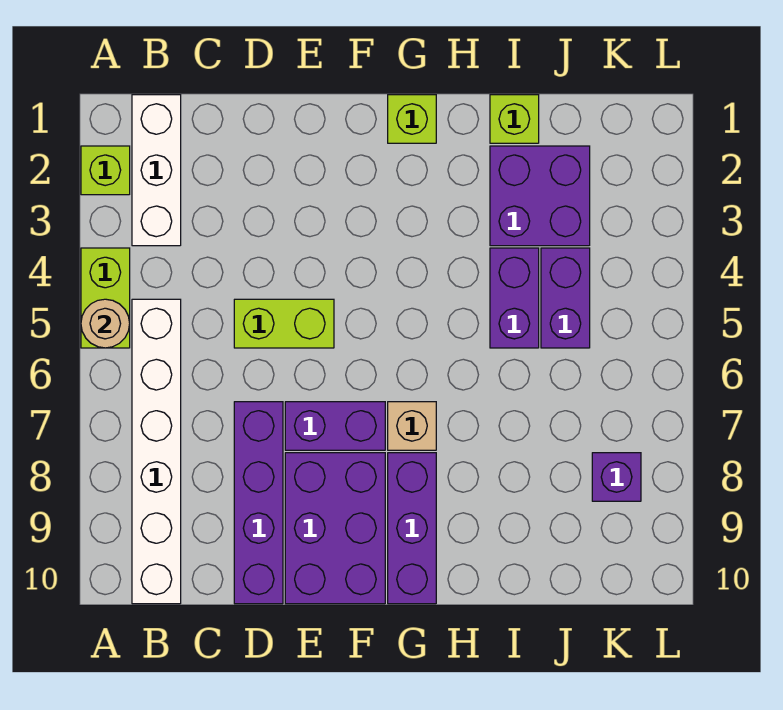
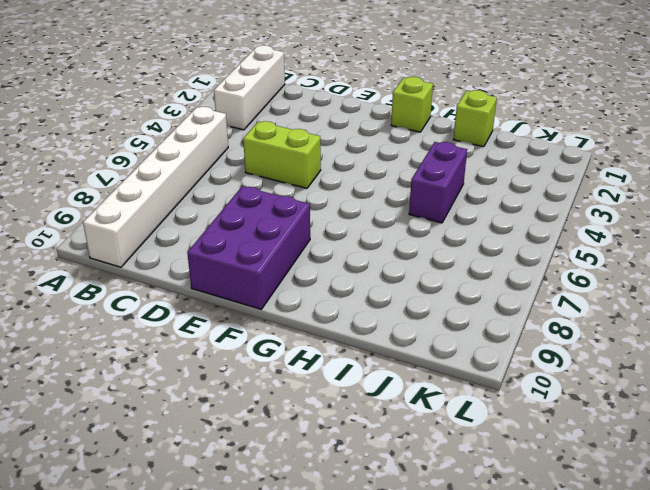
none -> lime 1x1 brick [81,146,130,195]
none -> lime 1x2 brick [81,248,130,348]
none -> purple 1x4 brick [234,402,283,604]

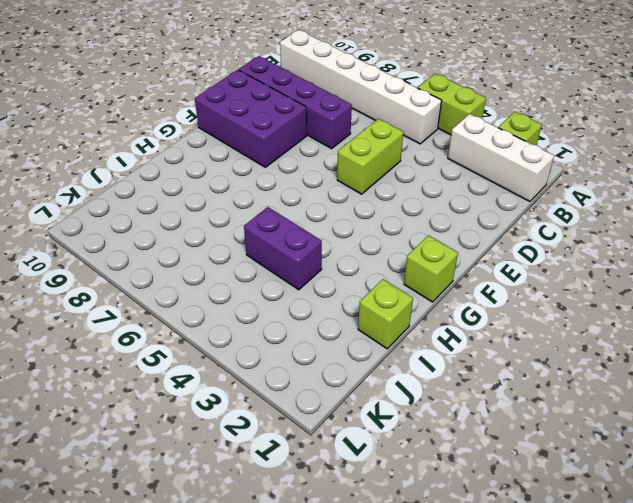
none -> purple 1x2 brick [285,402,385,450]
none -> tan 1x1 brick [388,402,436,450]
none -> purple 1x3 brick [388,453,436,604]

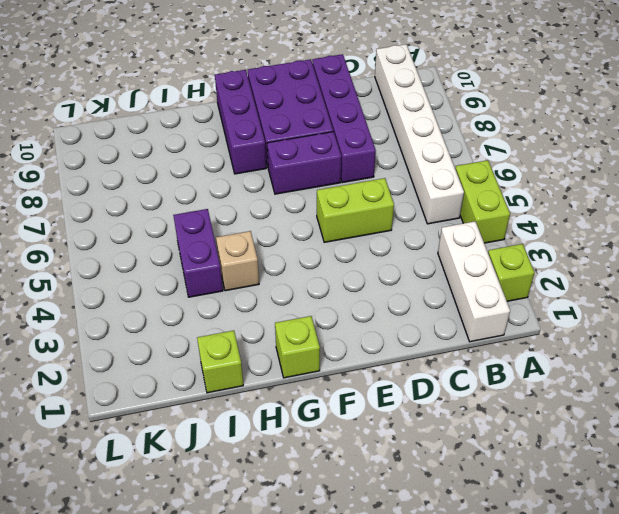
tan 1x1 brick [216,231,259,291] -> tan 1x1 brick moved to [388,402,436,450]
none -> purple 2x2 brick [490,146,590,246]
none -> purple 1x2 brick [541,248,590,348]
none -> purple 1x1 brick [592,453,641,501]

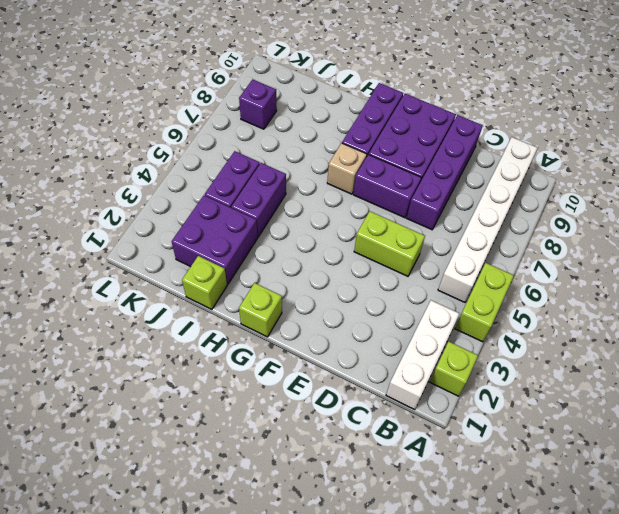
none -> tan 1x1 round brick [81,299,130,348]

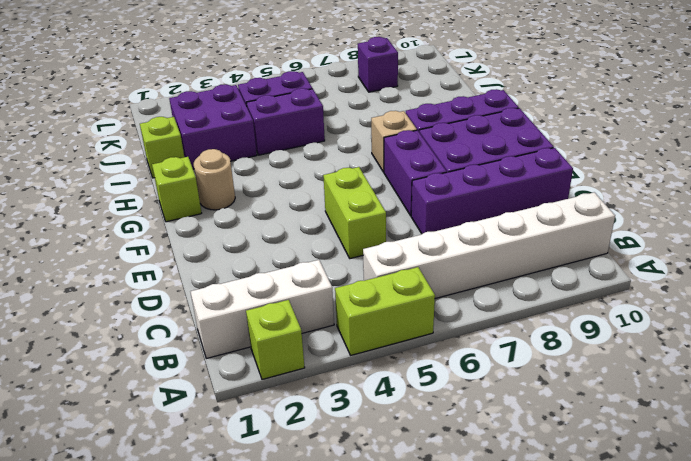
tan 1x1 round brick [194,149,235,210] -> tan 1x1 round brick moved to [81,299,130,348]

